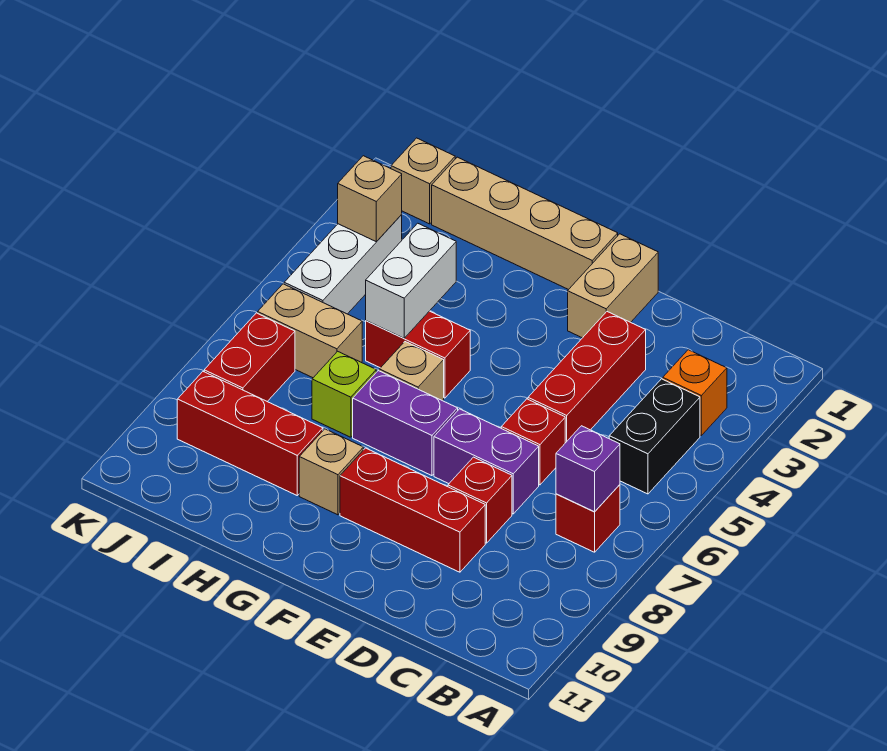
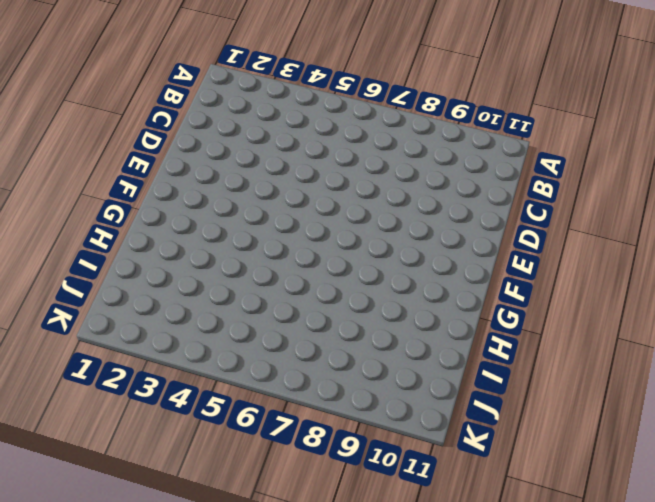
none -> orange 1x1 brick [663,350,727,435]
none -> black 1x2 brick [609,379,700,494]
none -> red 1x1 brick [556,485,620,552]

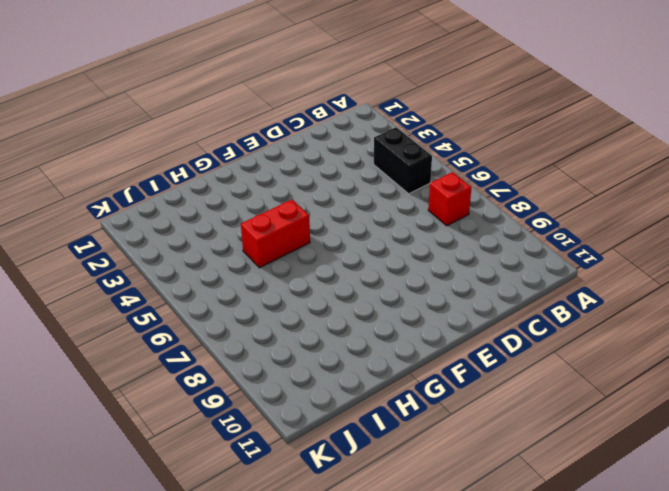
none -> orange 1x1 brick [663,350,727,435]
none -> red 1x3 brick [528,312,646,443]
none -> red 1x1 brick [501,399,565,485]

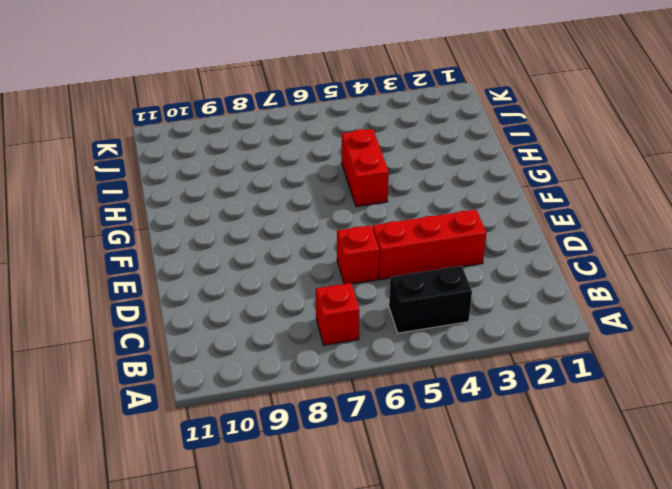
none -> orange 1x1 brick [663,350,727,435]
none -> purple 1x2 brick [434,409,539,514]
none -> red 1x1 brick [448,457,512,543]

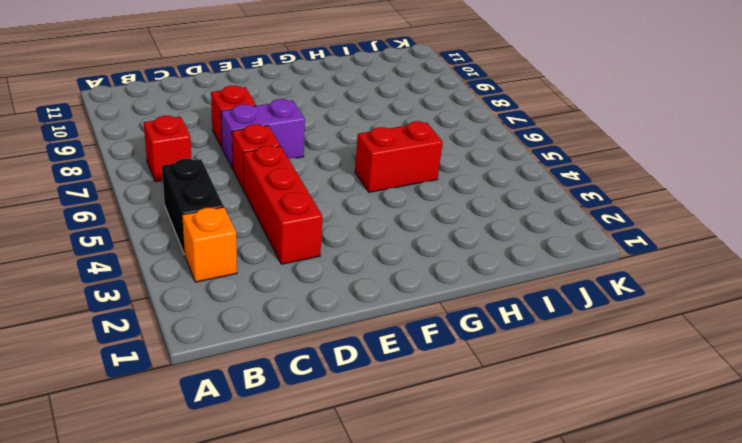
none -> red 1x3 brick [340,448,485,572]
none -> tan 1x2 brick [568,234,658,338]
none -> tan 1x4 brick [432,157,618,290]

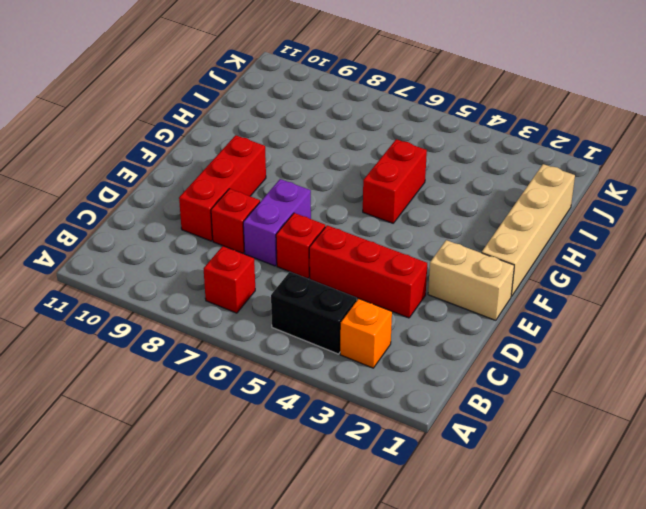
none -> purple 1x2 brick [353,371,458,476]
none -> tan 1x1 brick [379,342,444,401]
none -> tan 1x1 brick [299,429,363,515]

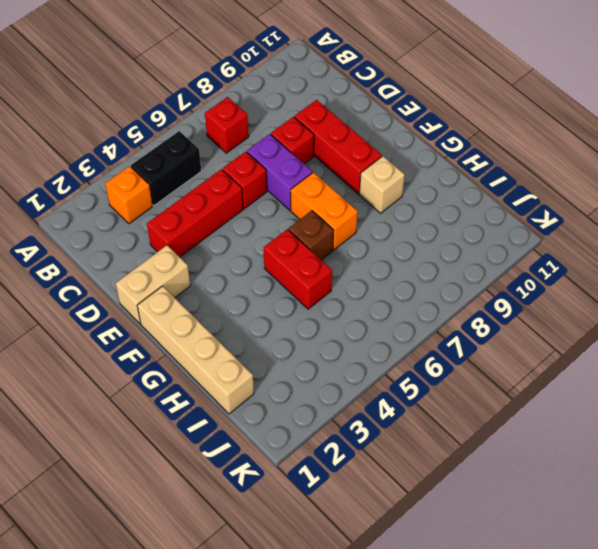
orange 1x2 brick [291,172,358,250] -> purple 1x2 brick [353,371,458,476]
brown 1x1 brick [288,211,333,260] -> tan 1x1 brick [379,342,444,401]
none -> lime 1x1 brick [312,351,376,437]
none -> red 1x3 brick [177,372,323,495]
none -> tan 1x2 brick [258,284,362,378]

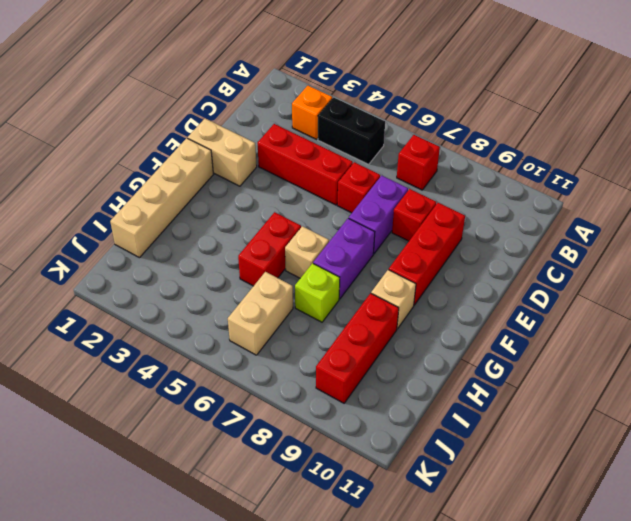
none -> tan 1x1 brick [391,138,455,224]
none -> white 1x3 brick [284,214,402,314]
none -> red 1x2 brick [204,313,295,401]

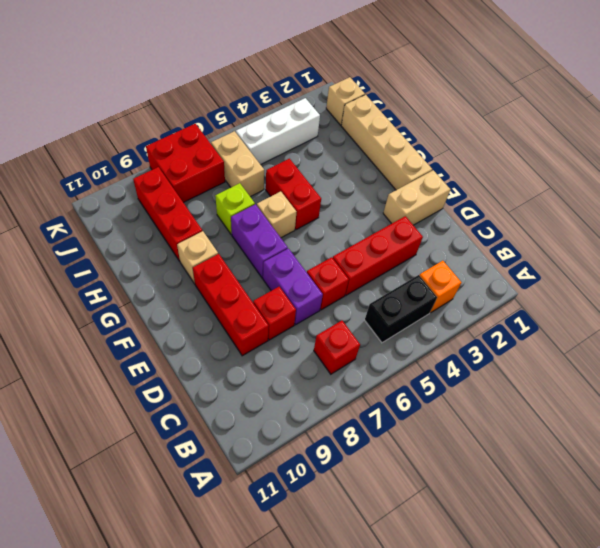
red 2x2 brick [146,124,225,203] -> red 1x2 brick [204,313,295,401]
none -> purple 1x1 brick [556,426,620,512]
none -> white 1x2 brick [366,223,456,338]
none -> tan 1x1 brick [338,156,402,242]

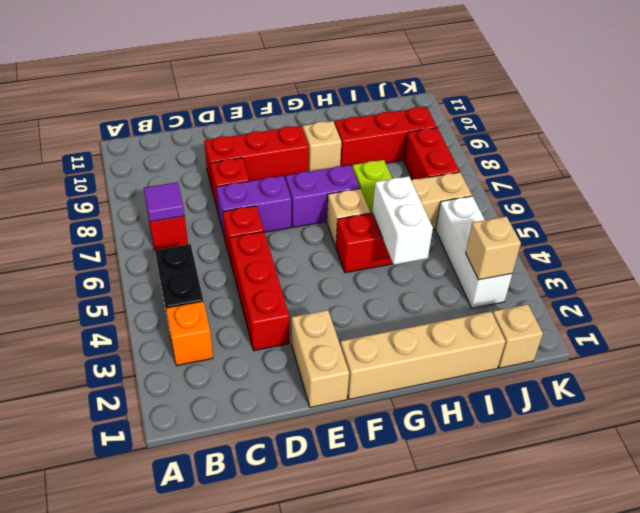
purple 1x1 tile [144,182,185,222] -> purple 1x1 brick [556,426,620,512]

